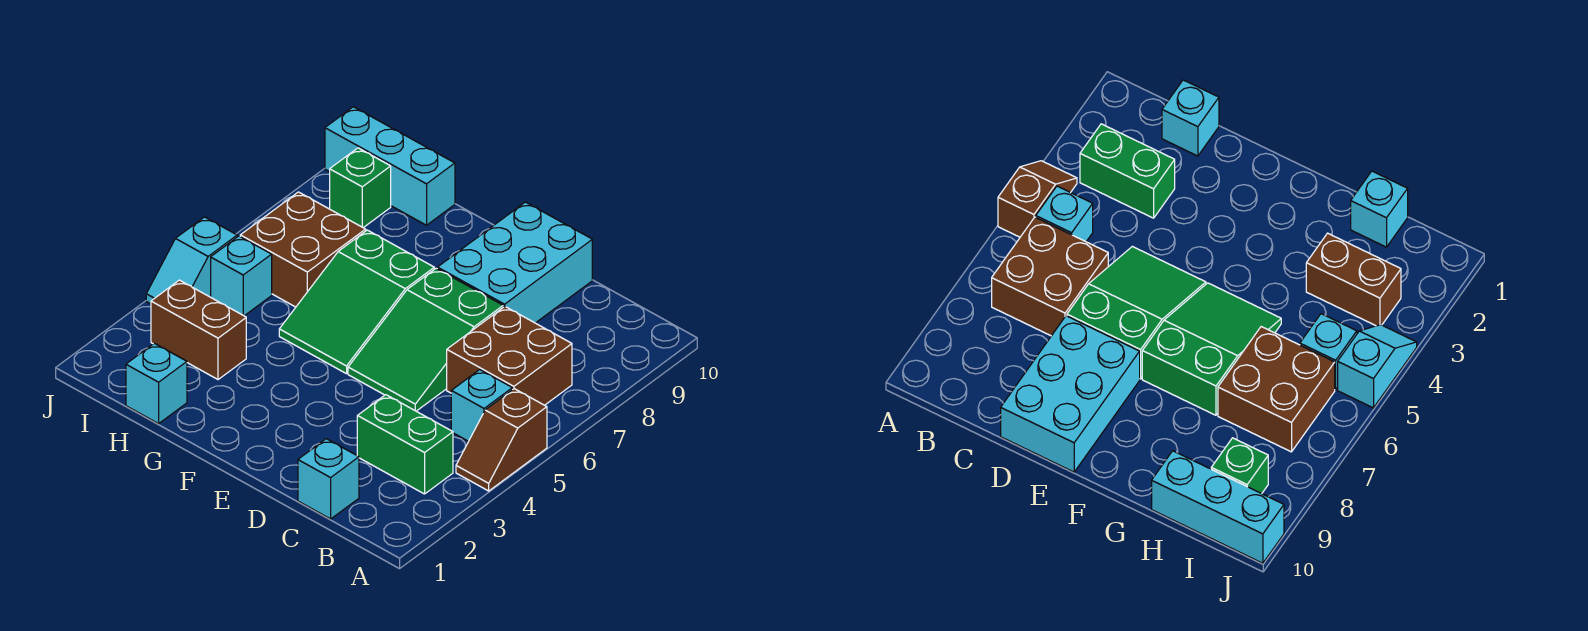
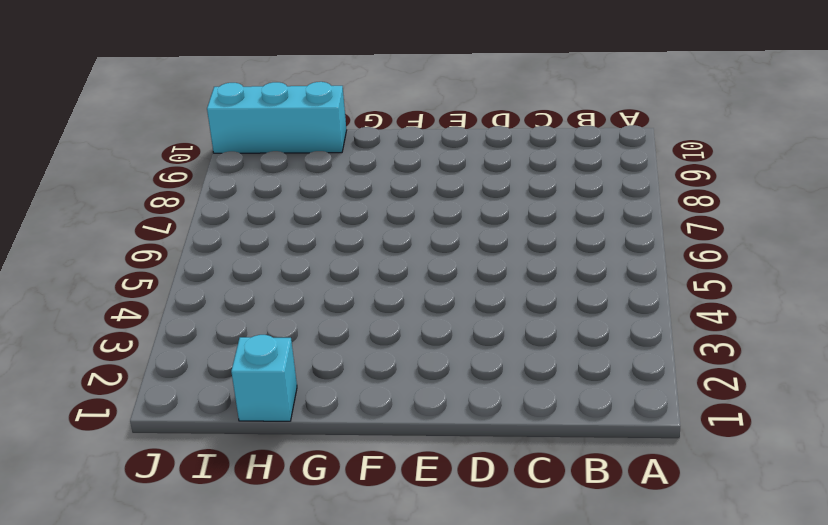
none -> brown 1x2 slope [456,389,547,491]
none -> green 1x2 brick [357,395,453,494]
none -> cyan 1x1 brick [451,370,512,441]

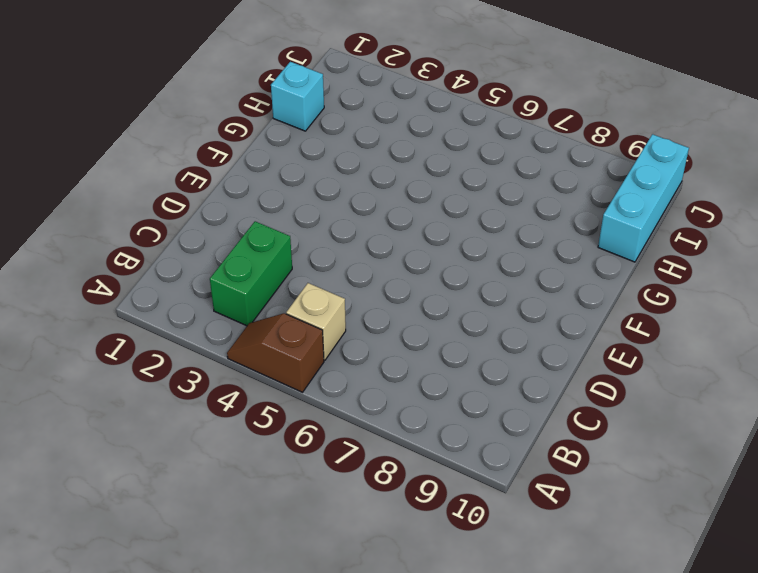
tan 1x1 brick [286,283,346,360] -> cyan 1x1 brick [451,370,512,441]
none -> brown 2x2 brick [447,307,572,405]
none -> cyan 1x1 brick [298,439,359,519]
none -> green 2x3 slope [348,268,503,411]

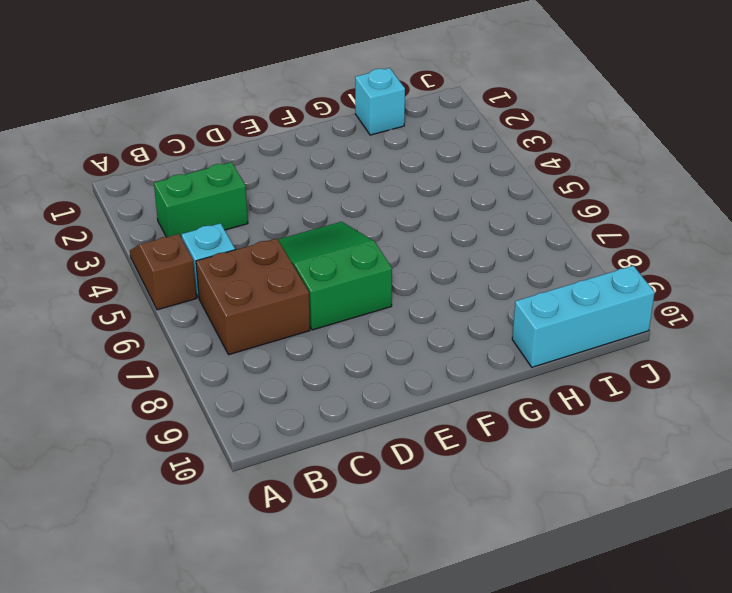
none -> cyan 1x1 brick [298,439,359,519]
none -> cyan 2x3 brick [437,202,592,323]
none -> green 2x3 slope [279,230,434,374]

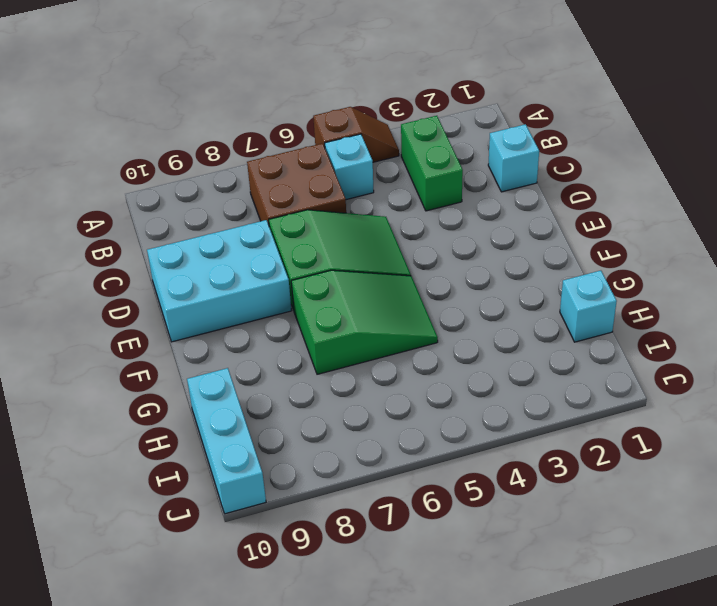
none -> brown 1x2 brick [151,280,246,380]
none -> brown 2x2 brick [240,192,366,307]
none -> cyan 1x1 brick [211,236,272,316]

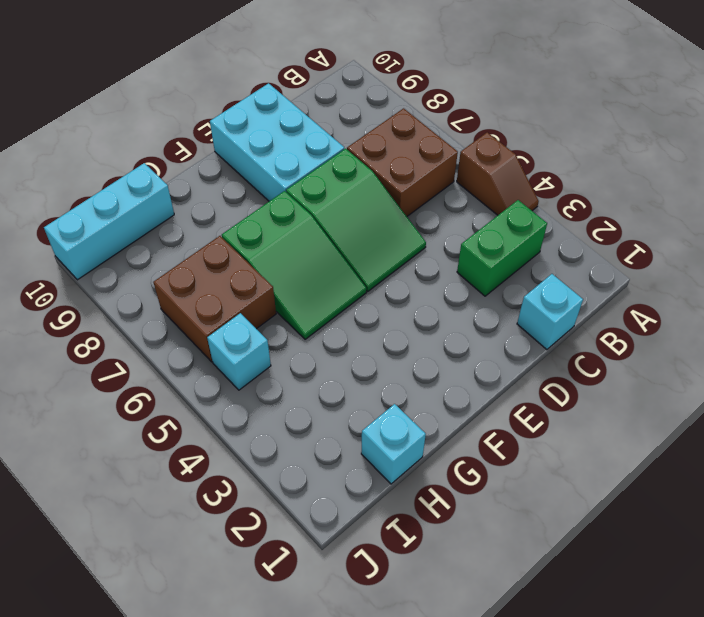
none -> cyan 1x1 brick [451,370,512,441]
none -> brown 1x2 brick [151,280,246,380]
none -> green 1x1 brick [330,148,391,228]

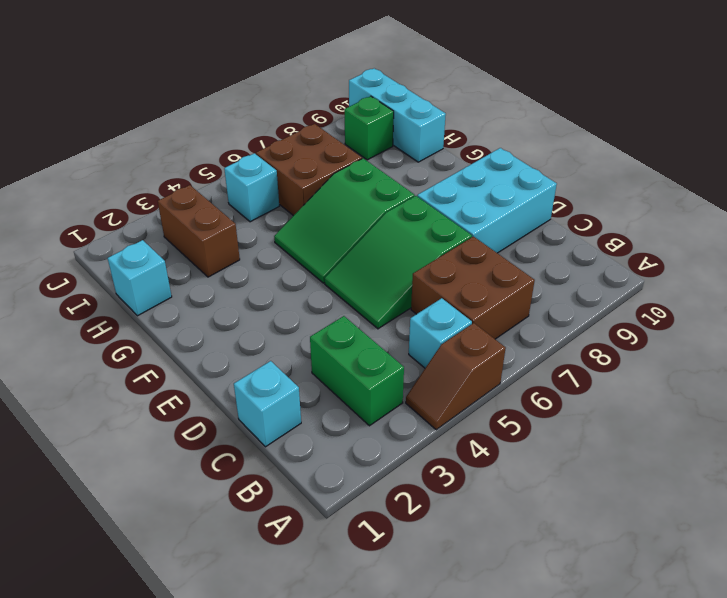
none -> cyan 1x2 slope [146,217,237,304]

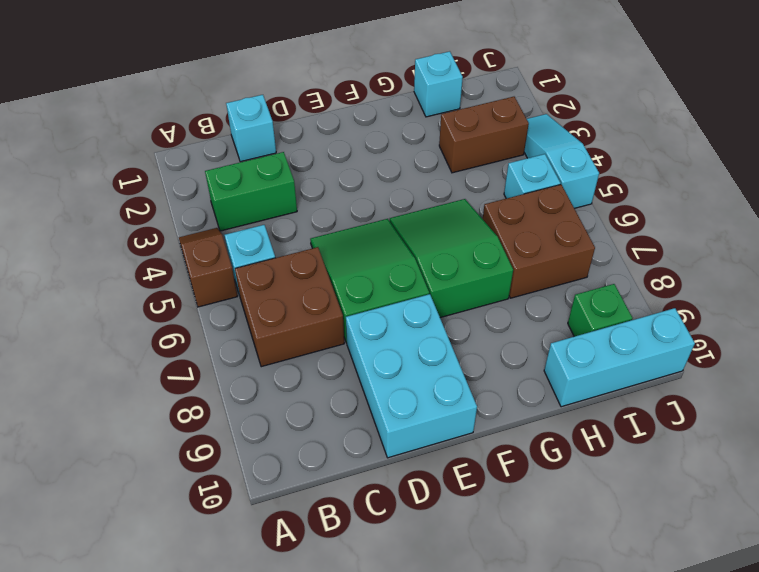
cyan 1x3 slope [524,114,599,208] -> cyan 1x2 slope [146,217,237,304]

